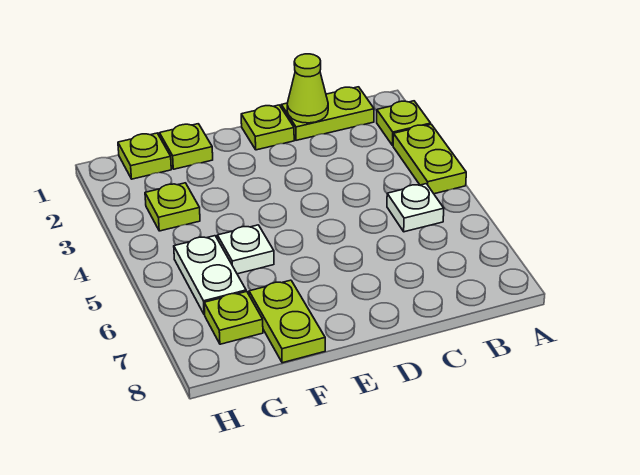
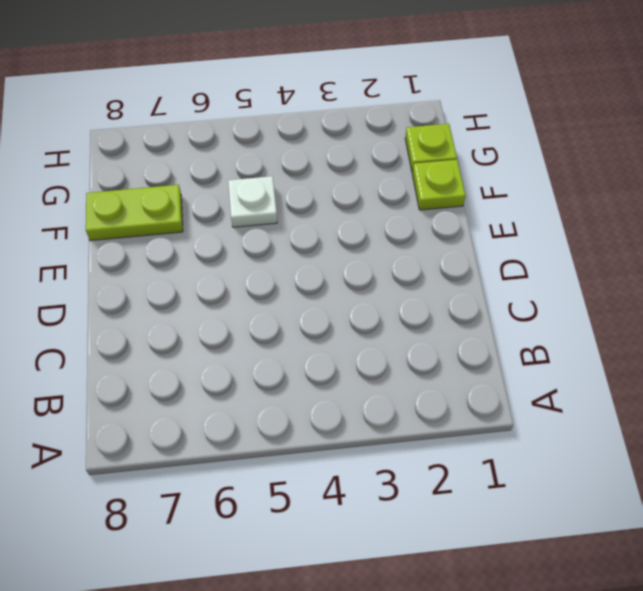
none -> lime 1x1 plate [377,101,431,146]
none -> lime 1x2 plate [393,124,466,194]
none -> lime 1x2 plate [281,87,374,140]

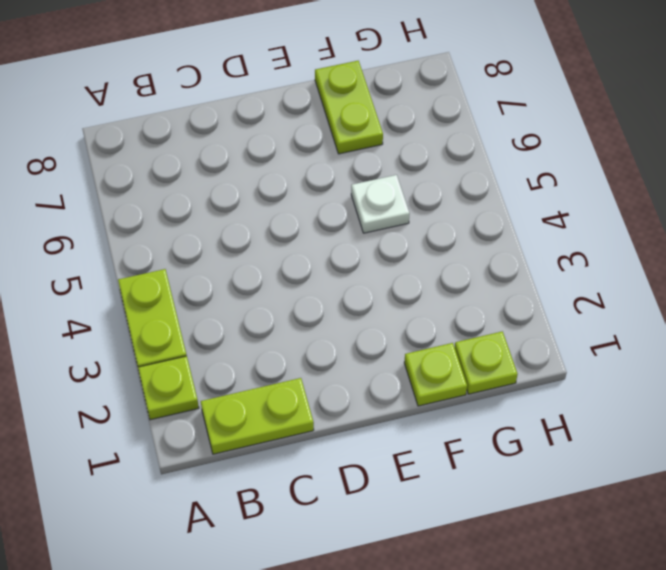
none -> white 1x1 plate [387,184,444,232]
none -> lime 1x1 plate [241,105,294,150]
none -> lime 1x1 plate [145,183,200,231]

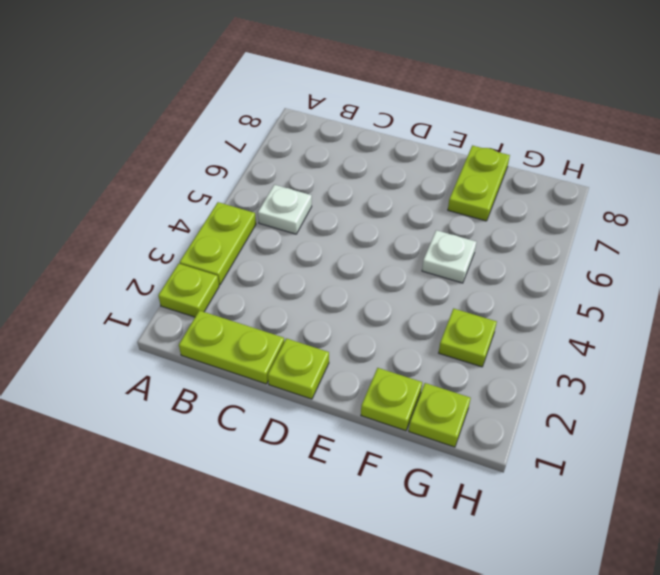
none -> white 1x2 plate [174,236,246,315]
none -> lime 1x1 plate [204,291,263,344]
none -> lime 1x1 cone [287,54,328,123]

